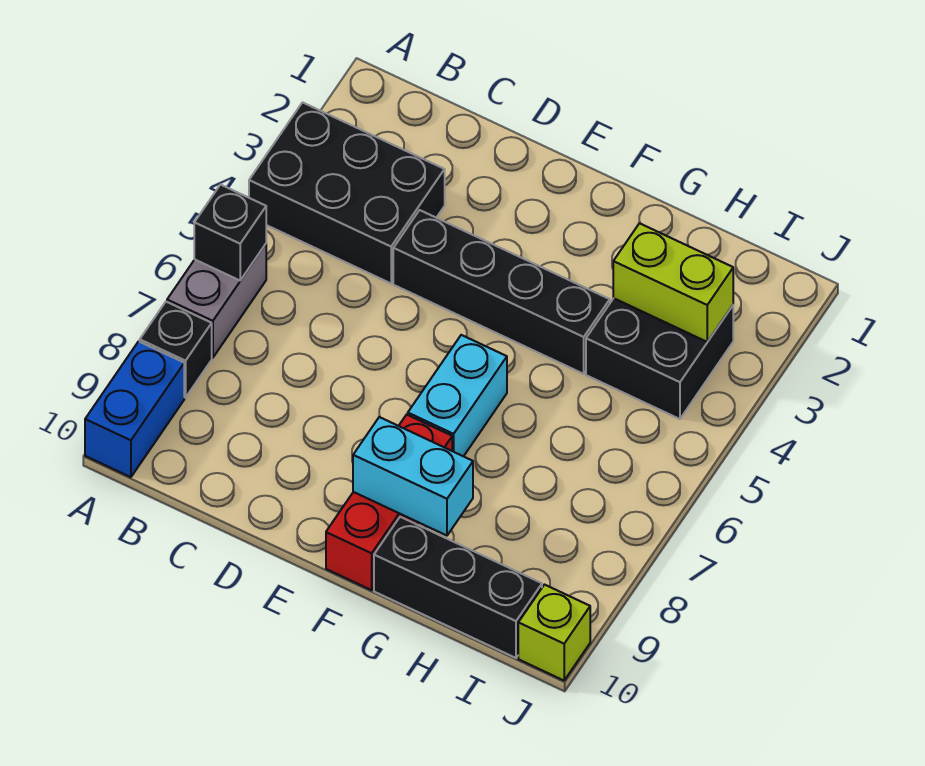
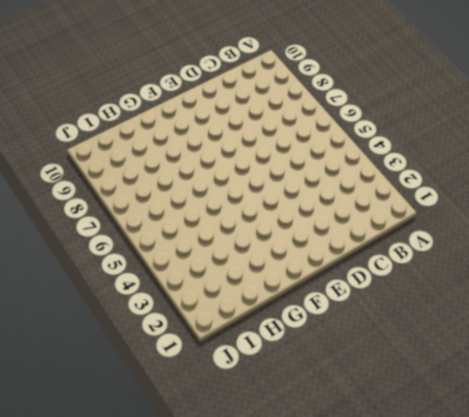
none -> black 2x3 brick [249,102,445,283]
none -> grey 1x2 brick [167,244,266,358]
none -> black 1x1 brick [140,302,212,398]

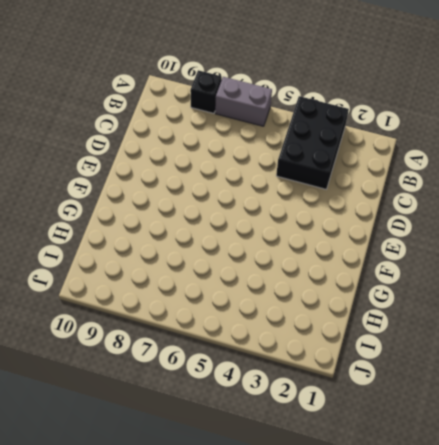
none -> blue 1x2 brick [85,341,184,477]
none -> black 1x4 brick [393,210,610,374]
none -> cyan 1x2 brick [408,335,507,456]

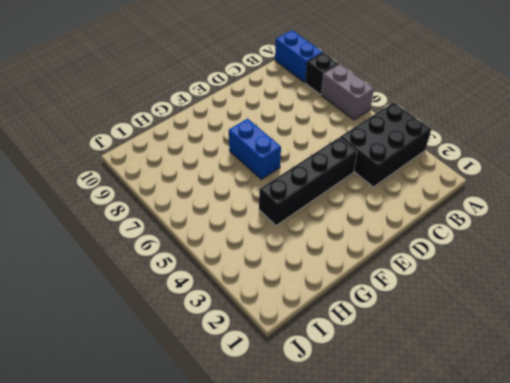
blue 1x2 brick [229,118,281,179] -> cyan 1x2 brick [408,335,507,456]
none -> red 1x3 brick [326,415,452,590]
none -> black 1x3 brick [374,517,542,658]
none -> black 2x2 brick [586,298,733,419]

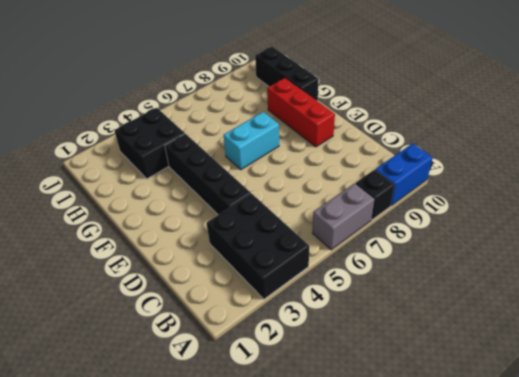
red 1x3 brick [267,78,335,147] -> red 1x3 brick turned to [326,415,452,590]
none -> lime 1x1 brick [518,585,590,680]
none -> black 1x1 brick [194,185,266,280]
none -> cyan 1x2 brick [353,417,473,536]

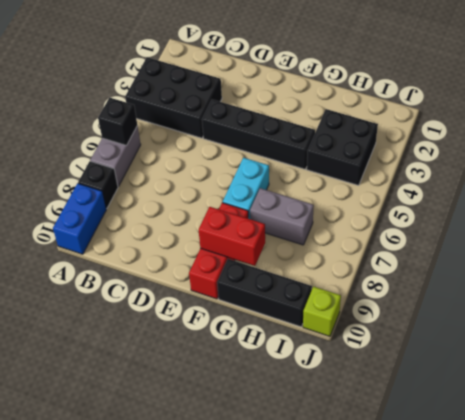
red 1x2 brick [199,207,265,266] -> cyan 1x2 brick [353,417,473,536]
grey 1x2 brick [250,188,314,245] -> none
none -> lime 1x2 brick [613,223,733,342]

